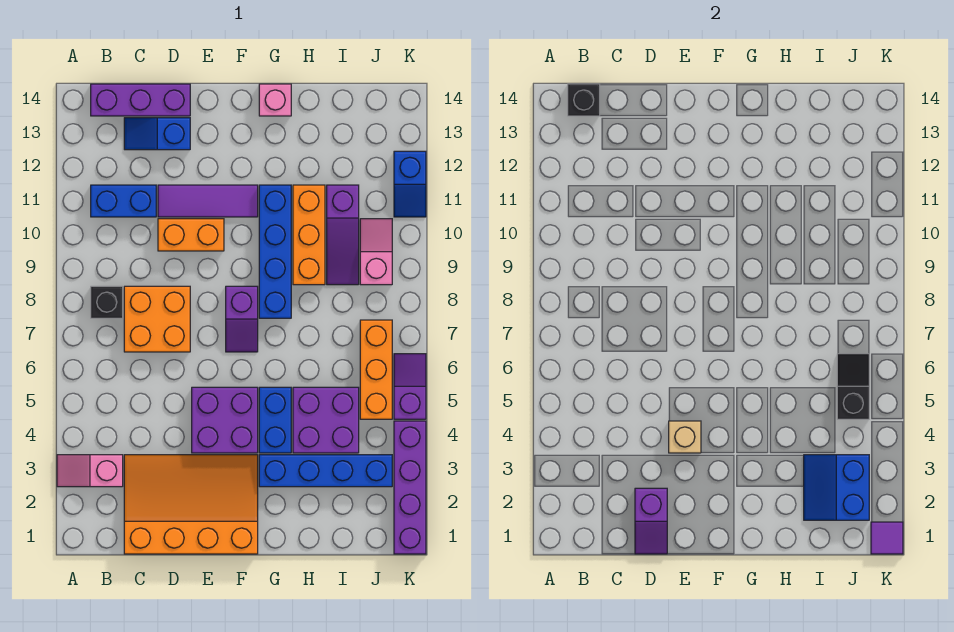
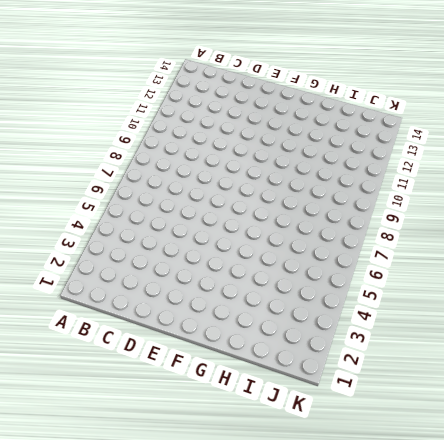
none -> pink 1x2 slope [57,455,123,487]
none -> black 1x1 brick [91,286,123,318]
none -> blue 1x2 brick [91,185,156,217]

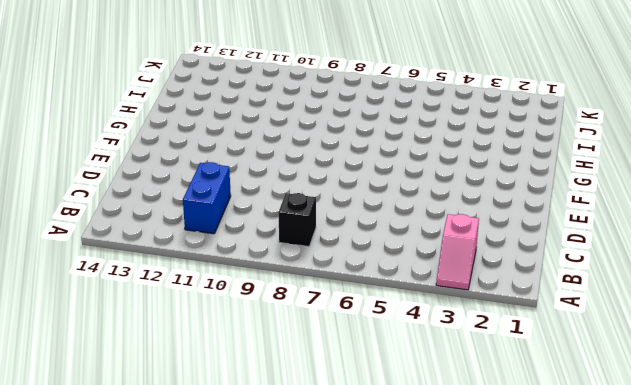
none -> purple 1x3 brick [91,84,190,116]
none -> orange 3x4 slope [124,455,258,554]
none -> orange 2x2 brick [124,286,190,352]

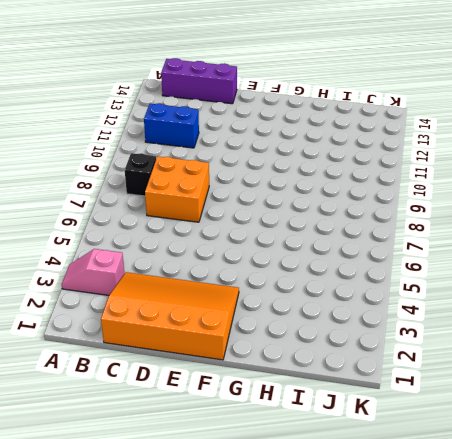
none -> blue 1x2 slope [124,118,190,150]
none -> orange 1x2 brick [158,219,224,251]
none -> purple 1x3 tile [158,185,258,217]

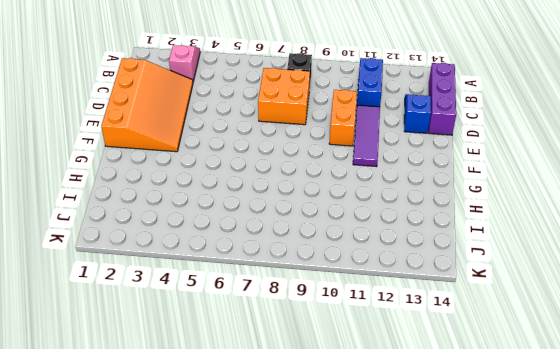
none -> purple 2x2 brick [192,387,258,453]
none -> purple 1x2 slope [226,286,258,352]
none -> blue 1x4 brick [259,455,392,487]

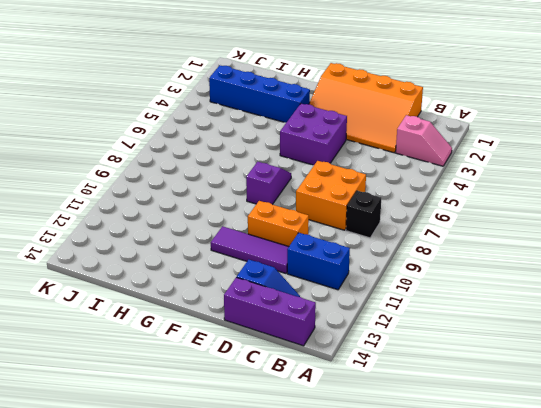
none -> blue 1x2 brick [259,387,291,453]
none -> blue 1x4 brick [259,185,291,318]
none -> pink 1x1 brick [259,84,291,116]

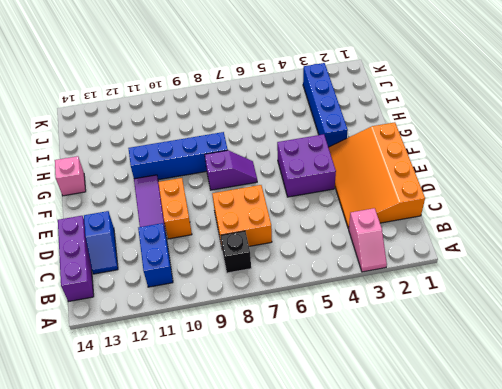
none -> blue 1x2 brick [259,387,291,453]
none -> purple 2x2 brick [293,387,359,453]
none -> orange 1x3 brick [293,185,325,285]

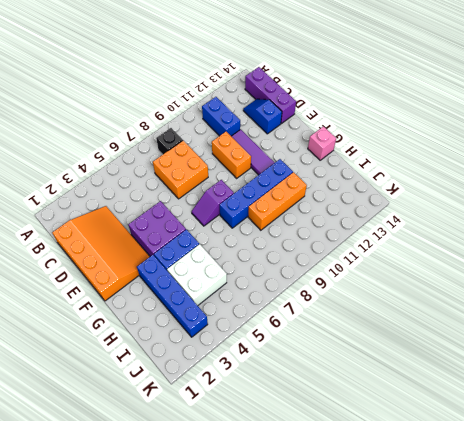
white 2x2 brick [167,244,227,306] -> purple 2x2 brick [293,387,359,453]
none -> pink 1x2 slope [57,455,123,487]
none -> purple 1x3 slope [327,185,359,285]
none -> orange 1x3 brick [360,320,392,419]

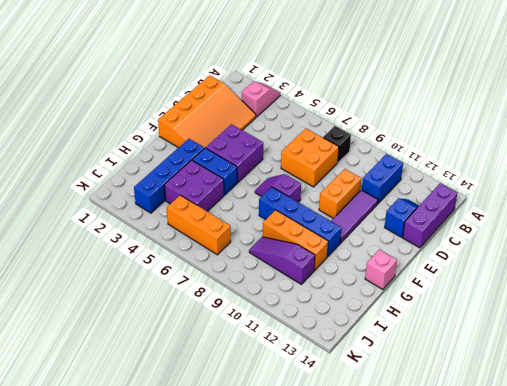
none -> pink 1x2 slope [360,219,392,285]
none -> purple 1x4 brick [394,421,426,554]
none -> purple 1x2 slope [394,354,426,419]

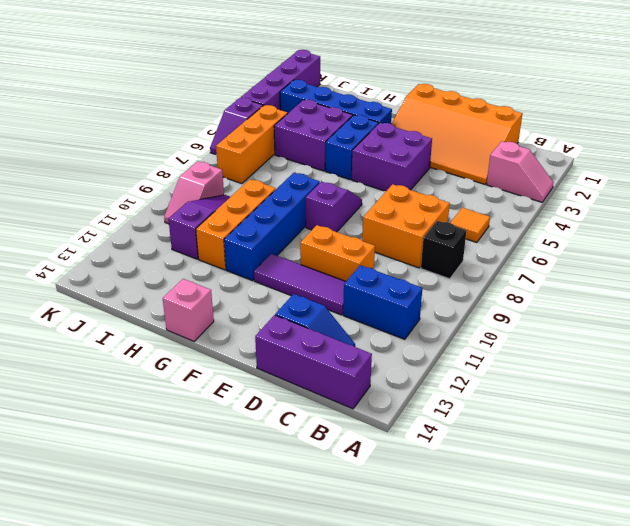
orange 1x1 tile [450,208,490,243] -> none
none -> blue 1x2 slope [394,151,426,217]
none -> black 1x1 brick [568,84,600,116]
none -> purple 1x2 slope [635,488,667,554]

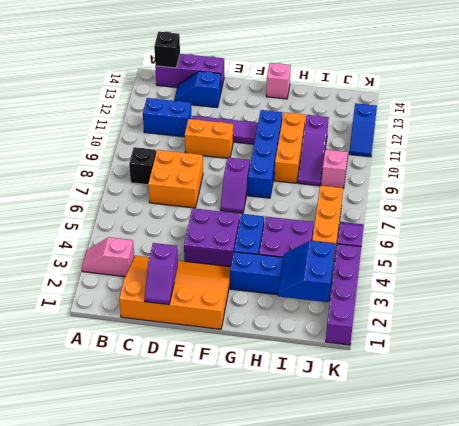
none -> tan 1x1 brick [669,421,701,453]
none -> black 1x2 slope [837,354,869,419]
none -> purple 1x1 tile [871,522,903,554]

